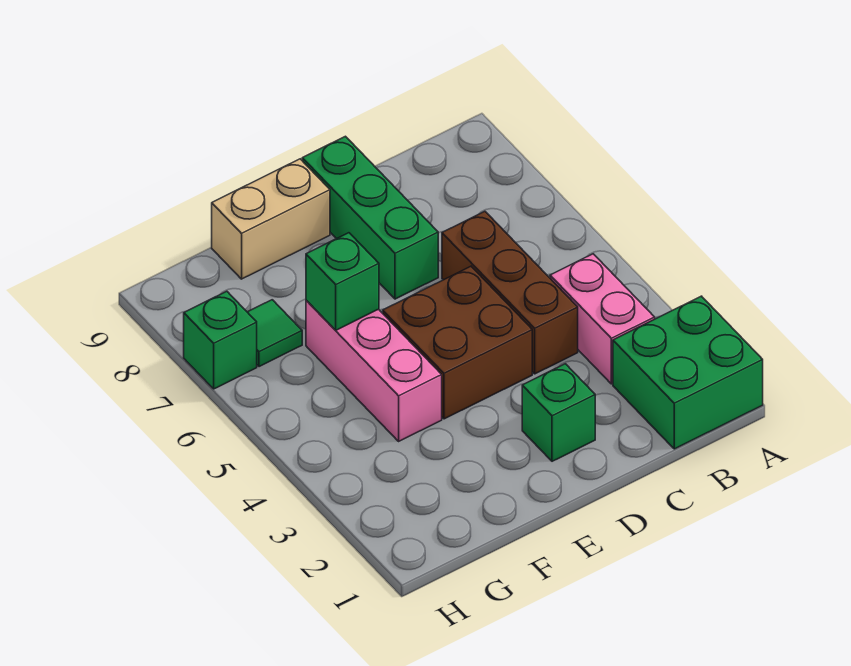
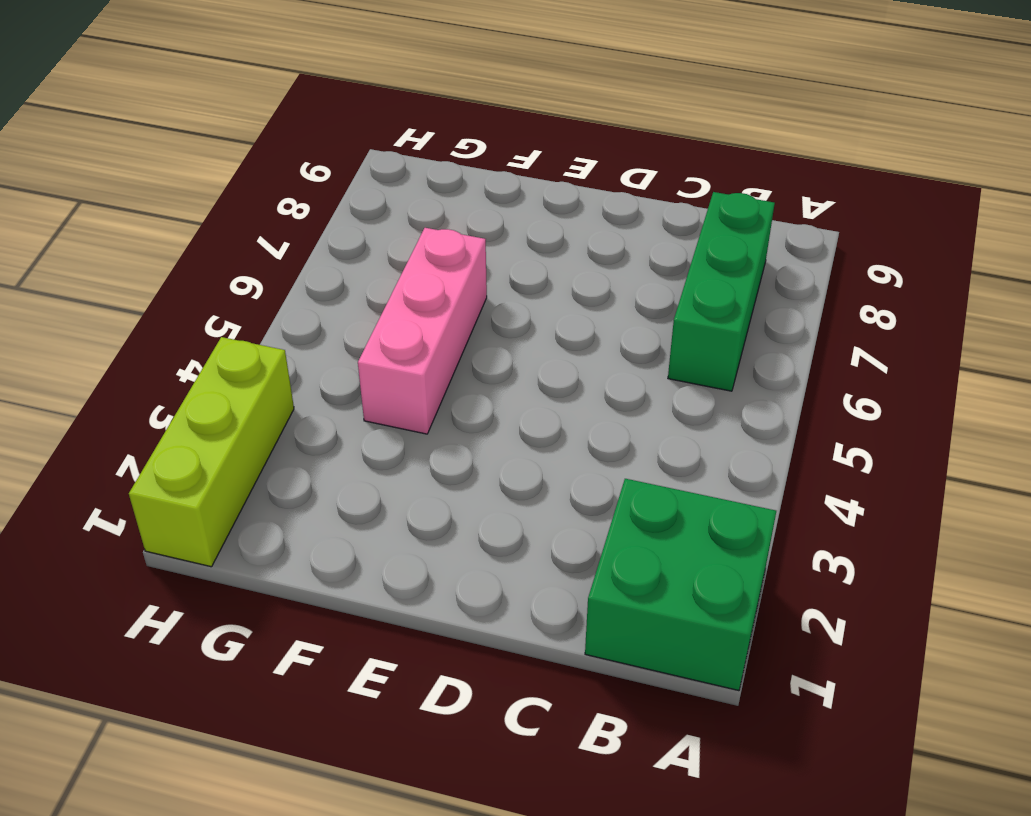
green 1x3 brick [668,192,775,391] -> green 1x3 brick moved to [302,136,438,299]
lime 1x3 brick [129,337,294,567] -> none
none -> pink 1x2 brick [550,254,655,384]
none -> brown 1x3 brick [442,211,578,374]

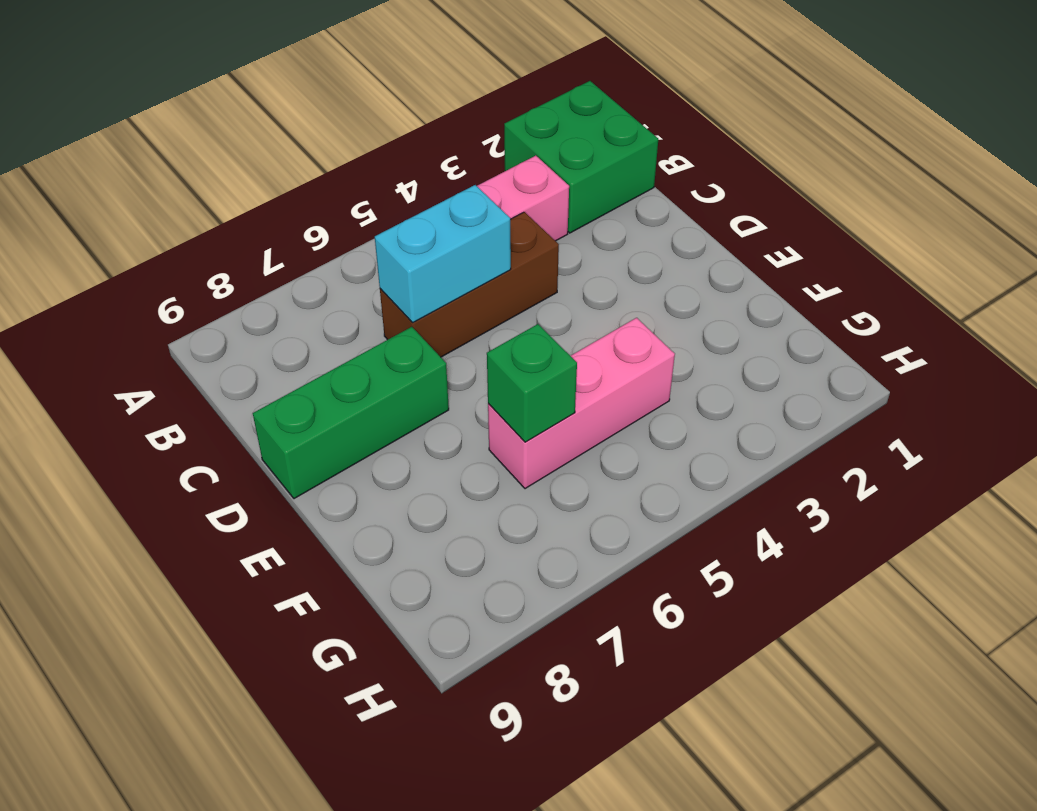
cyan 1x2 brick [375,185,511,322] -> none
none -> green 1x1 brick [522,364,595,461]
none -> brown 2x2 brick [383,266,532,419]

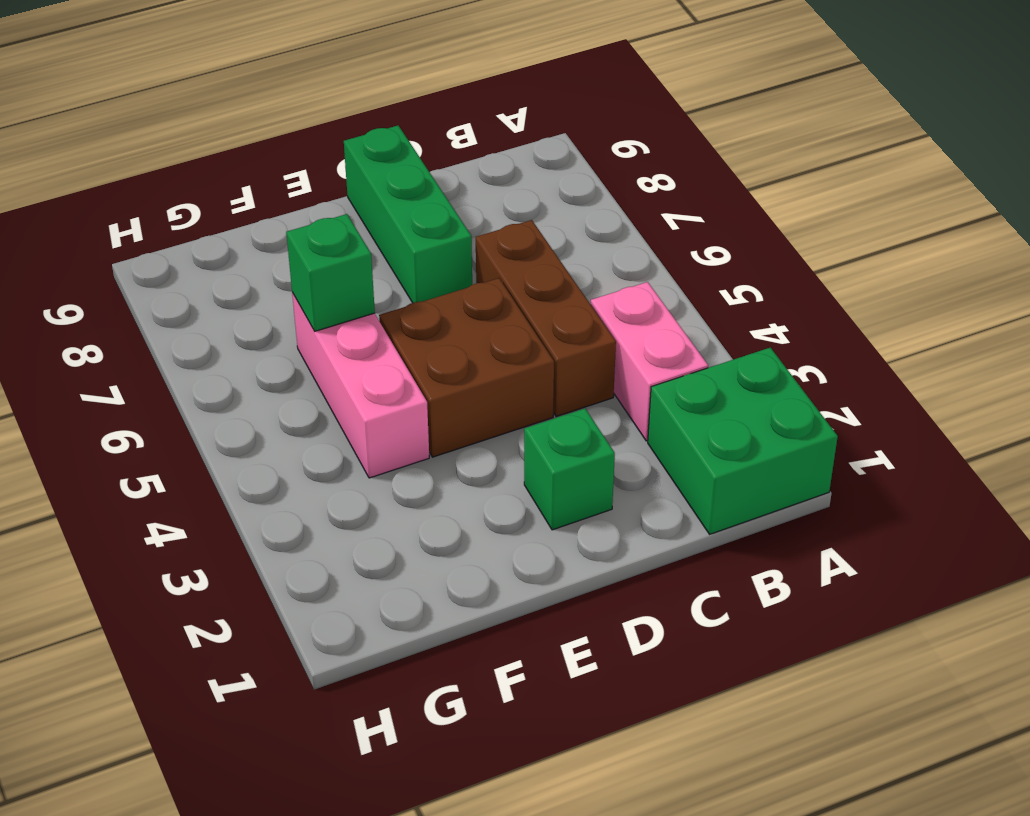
none -> tan 1x2 brick [212,159,330,279]
none -> green 1x1 tile [248,300,302,367]

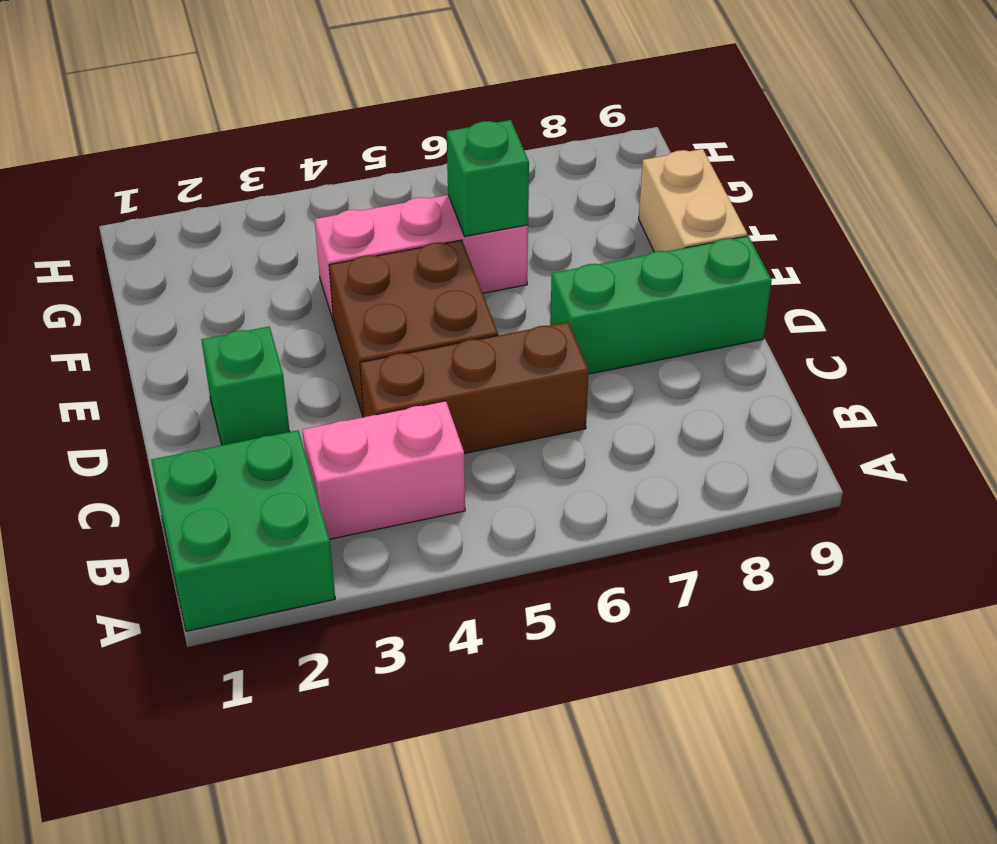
none -> green 1x1 tile [248,300,302,367]
none -> green 1x1 brick [184,291,257,389]

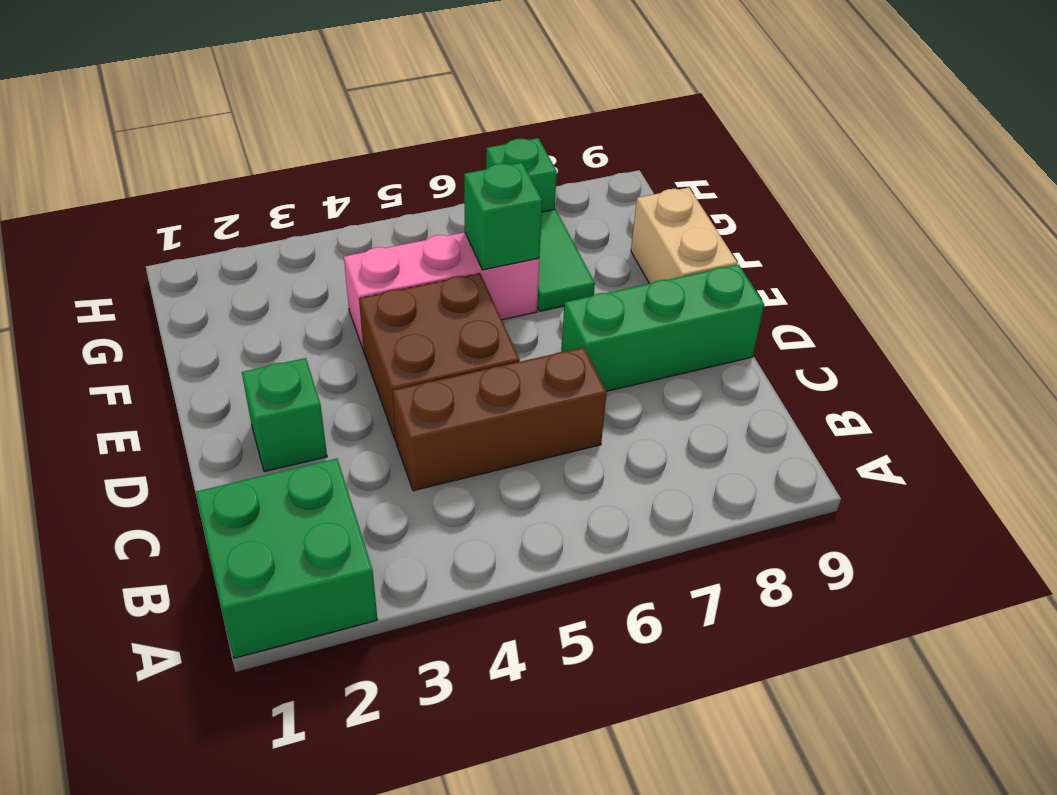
green 1x2 tile [537,209,595,311] -> green 1x1 tile [248,300,302,367]
none -> pink 1x2 brick [550,254,655,384]

